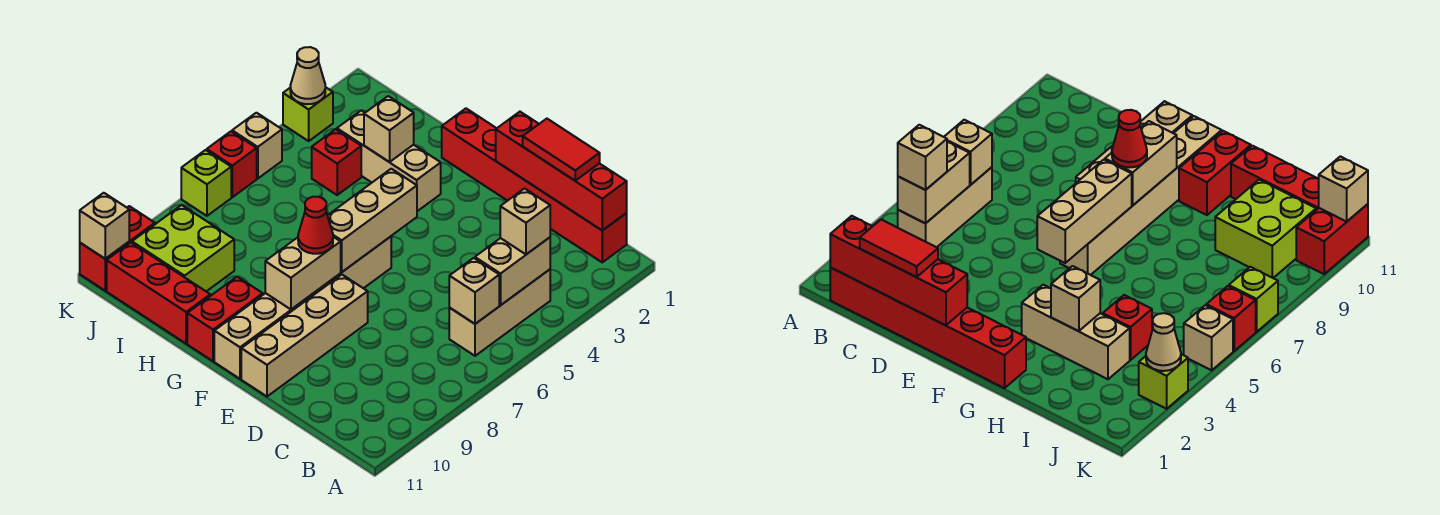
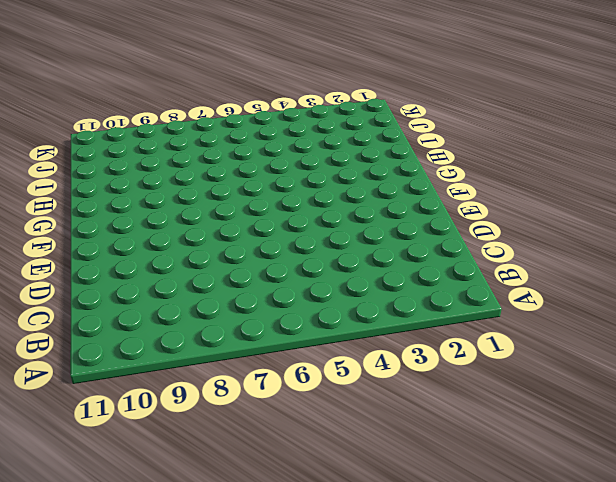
none -> red 1x6 brick [442,109,627,262]
none -> tan 1x3 brick [449,270,550,356]
none -> tan 1x4 brick [241,275,368,396]

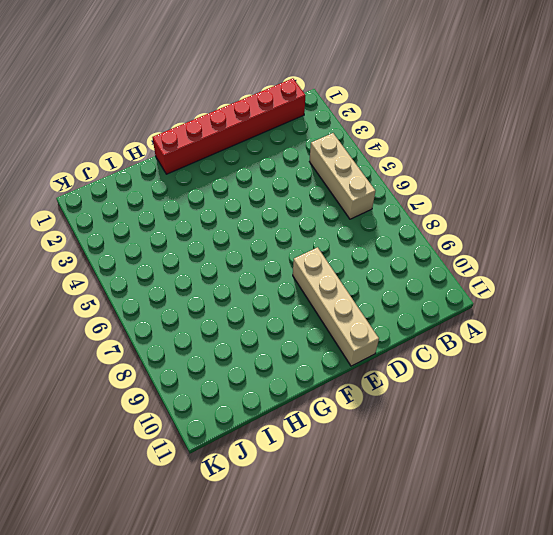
none -> tan 1x6 brick [214,237,391,379]
none -> tan 1x3 brick [337,110,441,211]
none -> red 1x2 brick [187,277,263,361]

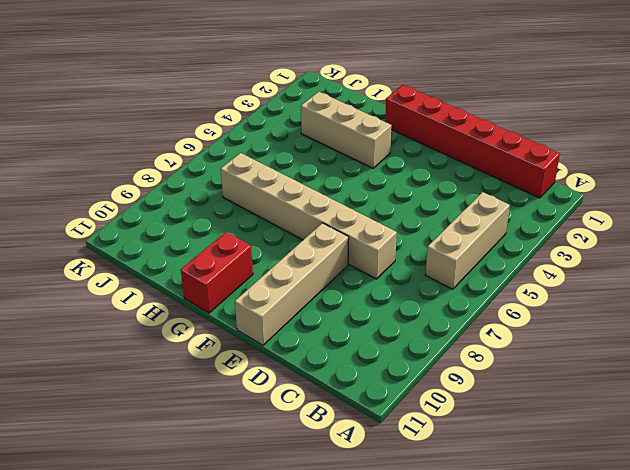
tan 1x6 brick [221,153,397,279] -> tan 1x6 brick turned to [214,237,391,379]
none -> red 1x3 brick [107,242,210,344]
none -> red 1x1 brick [312,129,361,195]
none -> lime 2x2 brick [132,205,234,292]

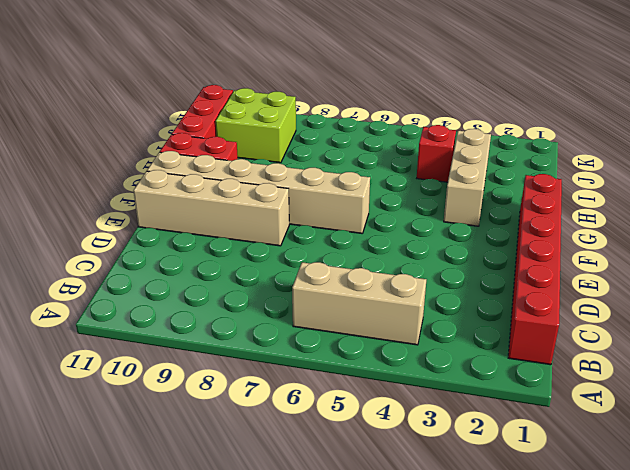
none -> lime 1x1 brick [283,87,333,141]
none -> tan 1x1 brick [232,113,282,179]
none -> red 1x1 brick [207,131,257,197]

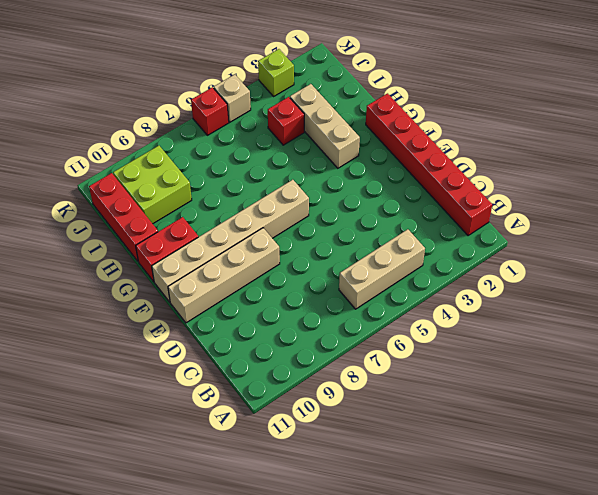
none -> lime 1x1 brick [181,150,231,216]
none -> red 1x2 brick [80,206,155,291]
none -> red 1x4 brick [496,112,627,230]

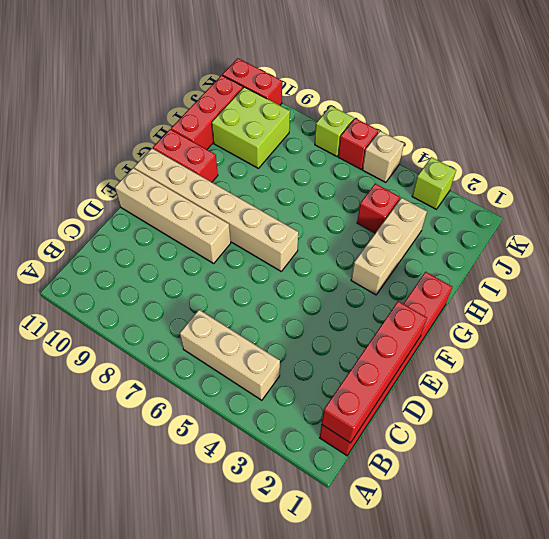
none -> tan 1x2 brick [475,237,550,305]
none -> tan 1x1 brick [449,258,499,324]
none -> tan 1x3 brick [328,169,417,272]

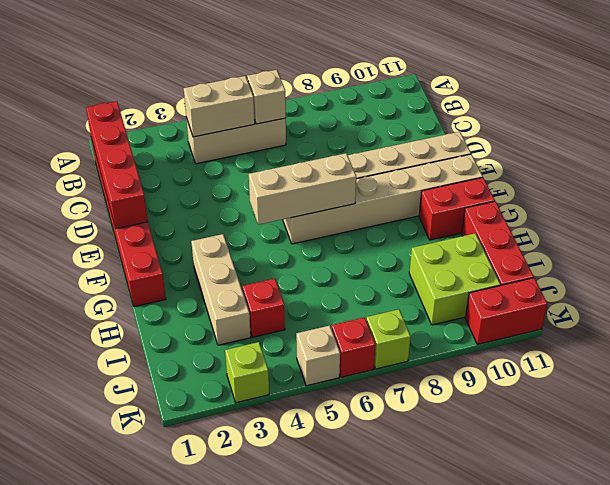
none -> tan 1x2 brick [265,237,341,309]
none -> tan 1x1 brick [364,96,414,162]
none -> tan 1x1 cone [290,47,325,104]

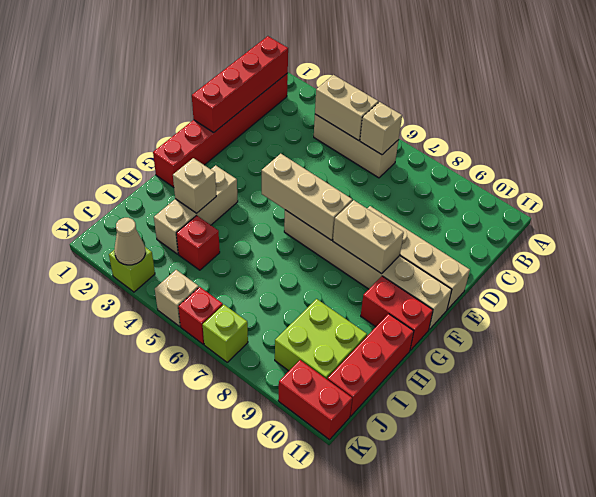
none -> tan 1x1 brick [80,193,129,259]
none -> tan 1x1 brick [500,189,550,254]
none -> red 1x2 tile [523,119,600,181]

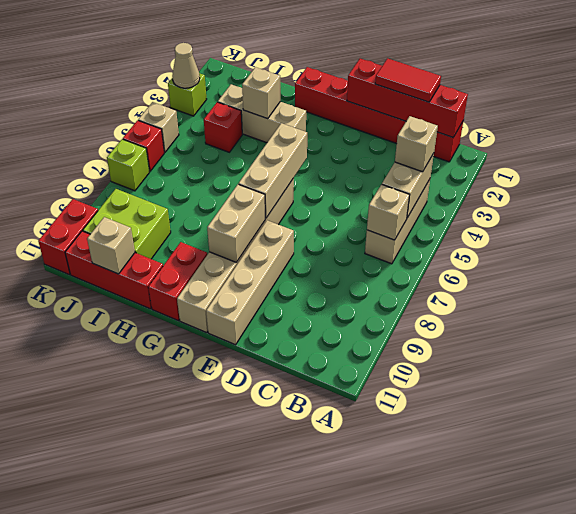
tan 1x1 brick [87,217,135,274] -> tan 1x1 brick moved to [80,193,129,259]
none -> red 1x1 cone [298,197,333,254]

